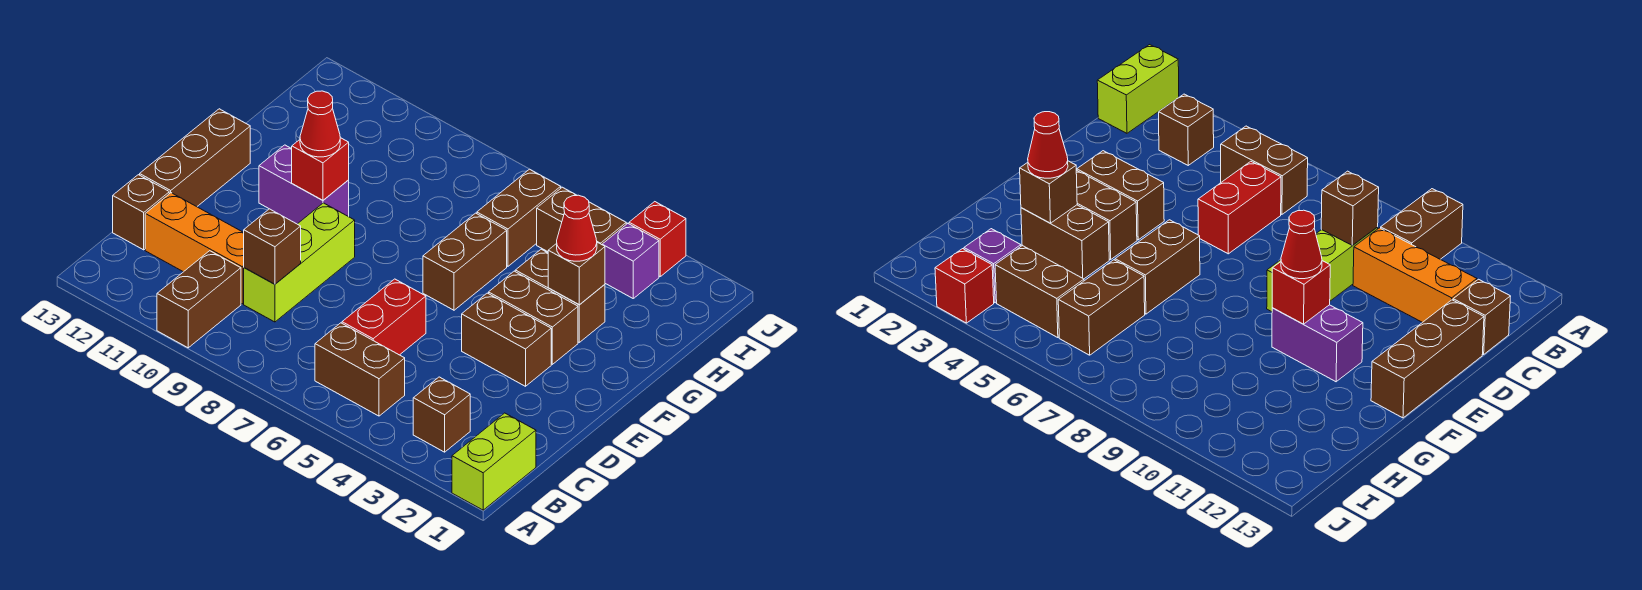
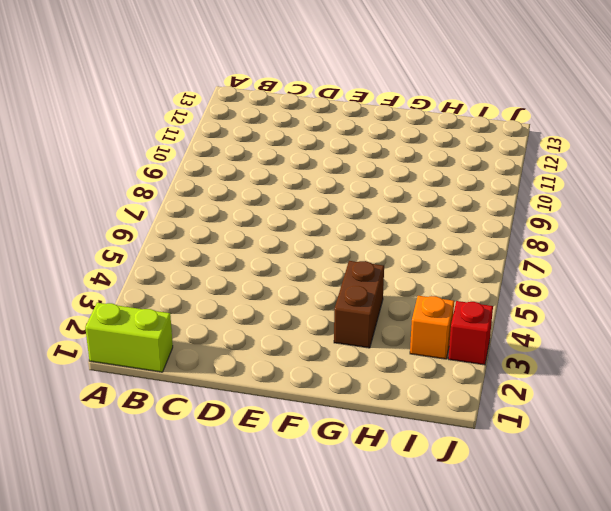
orange 1x1 brick [410,296,454,359] -> purple 1x1 brick [602,224,659,298]
none -> brown 1x2 brick [157,251,241,348]
none -> brown 1x1 brick [413,377,470,452]
none -> brown 1x2 brick [315,323,405,416]

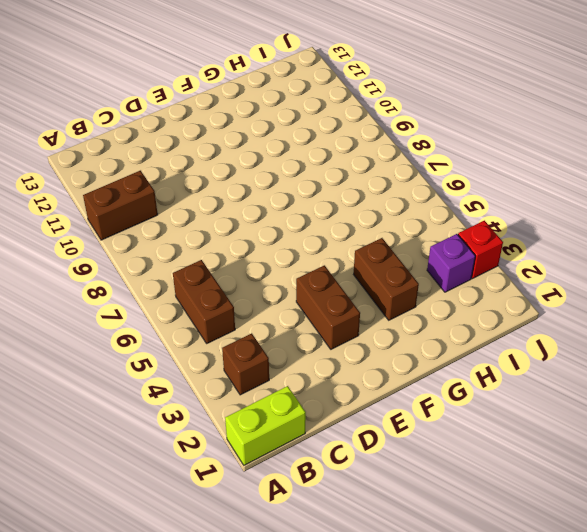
none -> red 1x2 brick [342,279,426,355]
none -> lime 1x3 brick [244,203,355,322]
none -> orange 1x3 brick [145,193,244,304]

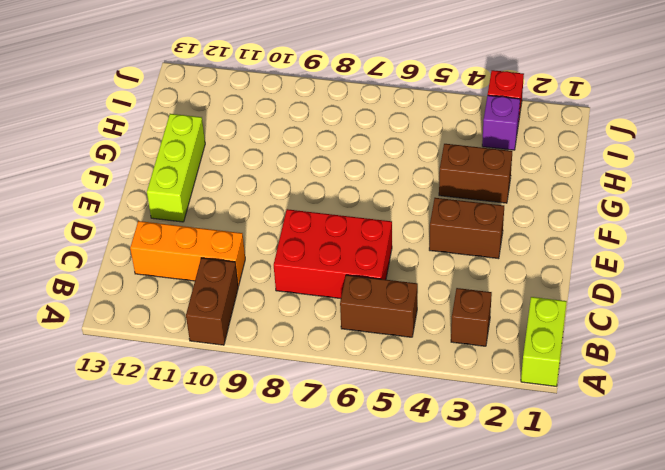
red 2x3 brick [274,209,392,299] -> red 1x2 brick [342,279,426,355]
lime 1x3 brick [147,114,205,222] -> lime 1x3 brick moved to [244,203,355,322]
none -> brown 1x1 brick [113,175,169,250]
none -> brown 1x3 brick [140,109,250,207]
none -> brown 1x2 brick [489,271,578,364]

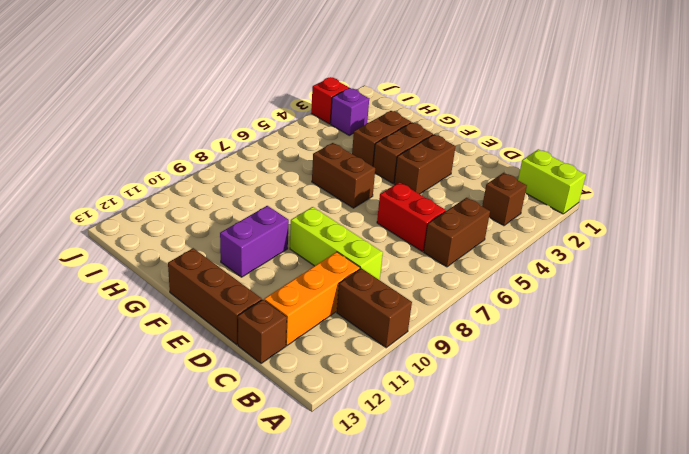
none -> brown 1x2 brick [477,169,561,266]
none -> brown 1x2 brick [537,187,626,252]
none -> brown 1x1 brick [244,209,301,284]

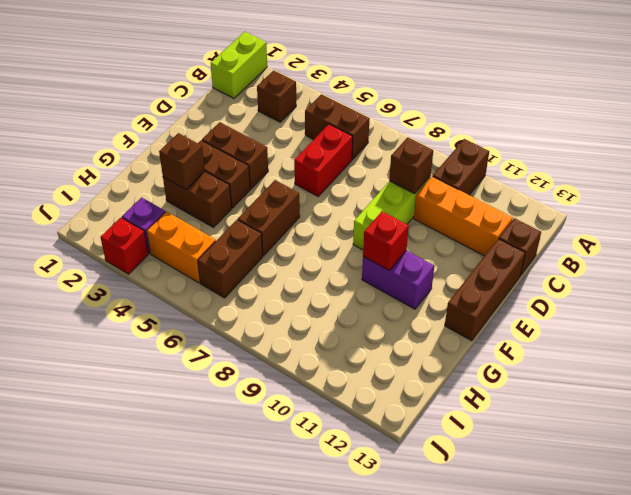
orange 1x2 brick [147,211,216,283] -> brown 1x2 brick [537,187,626,252]
none -> red 1x1 cone [300,91,340,157]
none -> red 1x1 cone [557,195,597,261]

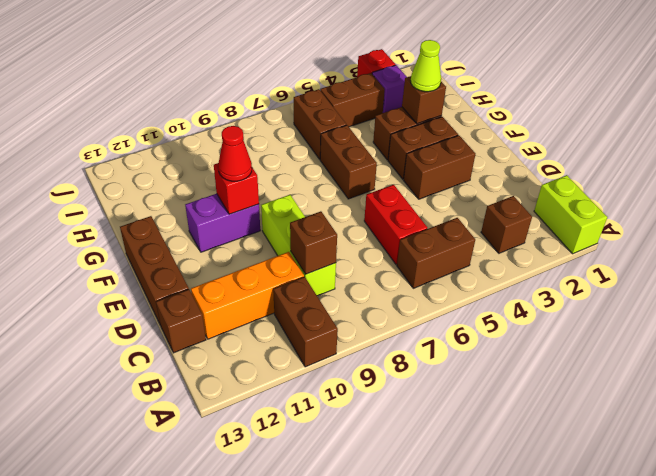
lime 1x1 cone [411,40,441,92] -> red 1x1 cone [557,195,597,261]

